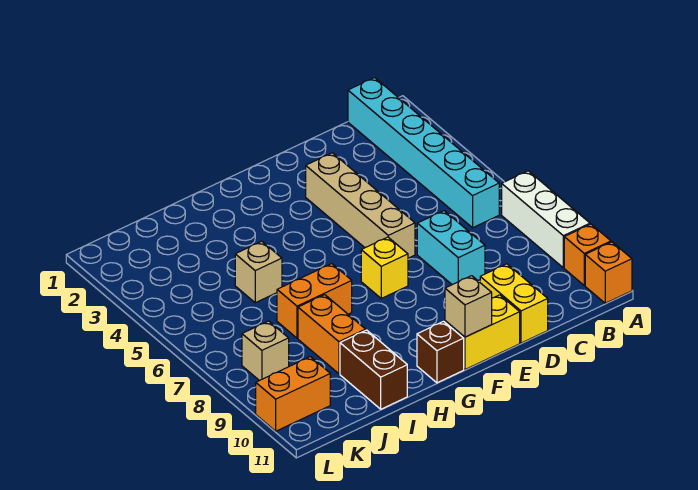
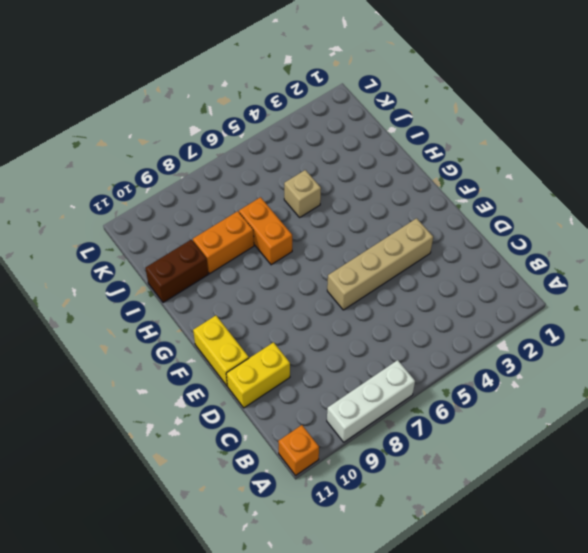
none -> orange 1x1 brick [564,224,611,285]
none -> cyan 1x6 brick [348,78,499,228]
none -> cyan 1x2 brick [417,211,485,285]

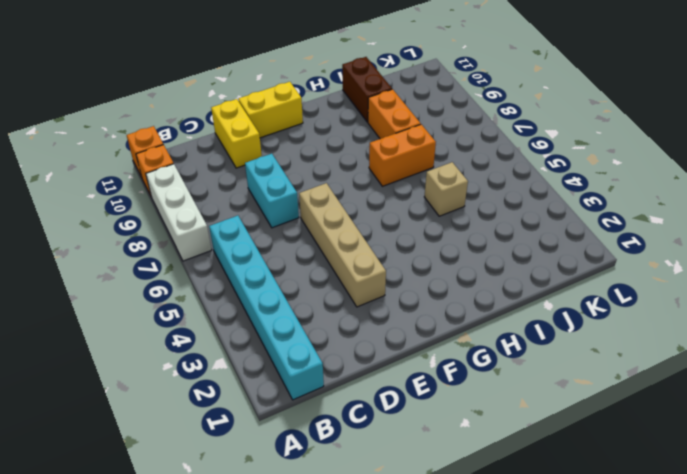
none -> yellow 1x1 brick [361,237,408,298]
none -> brown 1x1 brick [417,321,464,383]
none -> tan 1x1 brick [242,321,289,381]

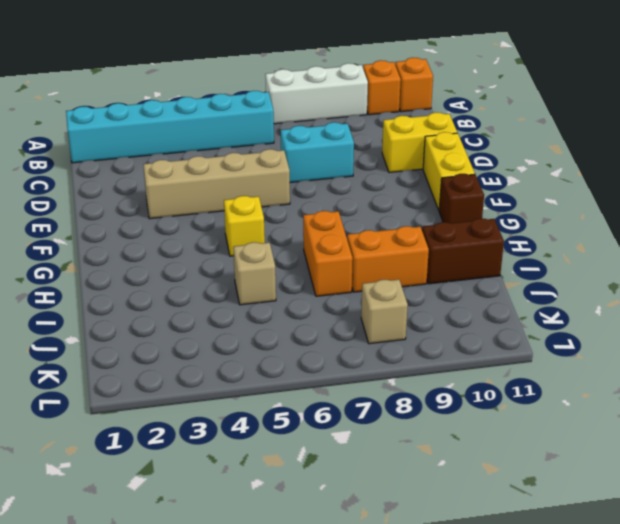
yellow 1x1 brick [224,196,265,256] -> yellow 1x1 brick moved to [361,237,408,298]
none -> orange 1x2 brick [256,357,330,431]
none -> tan 1x1 brick [445,276,492,337]

